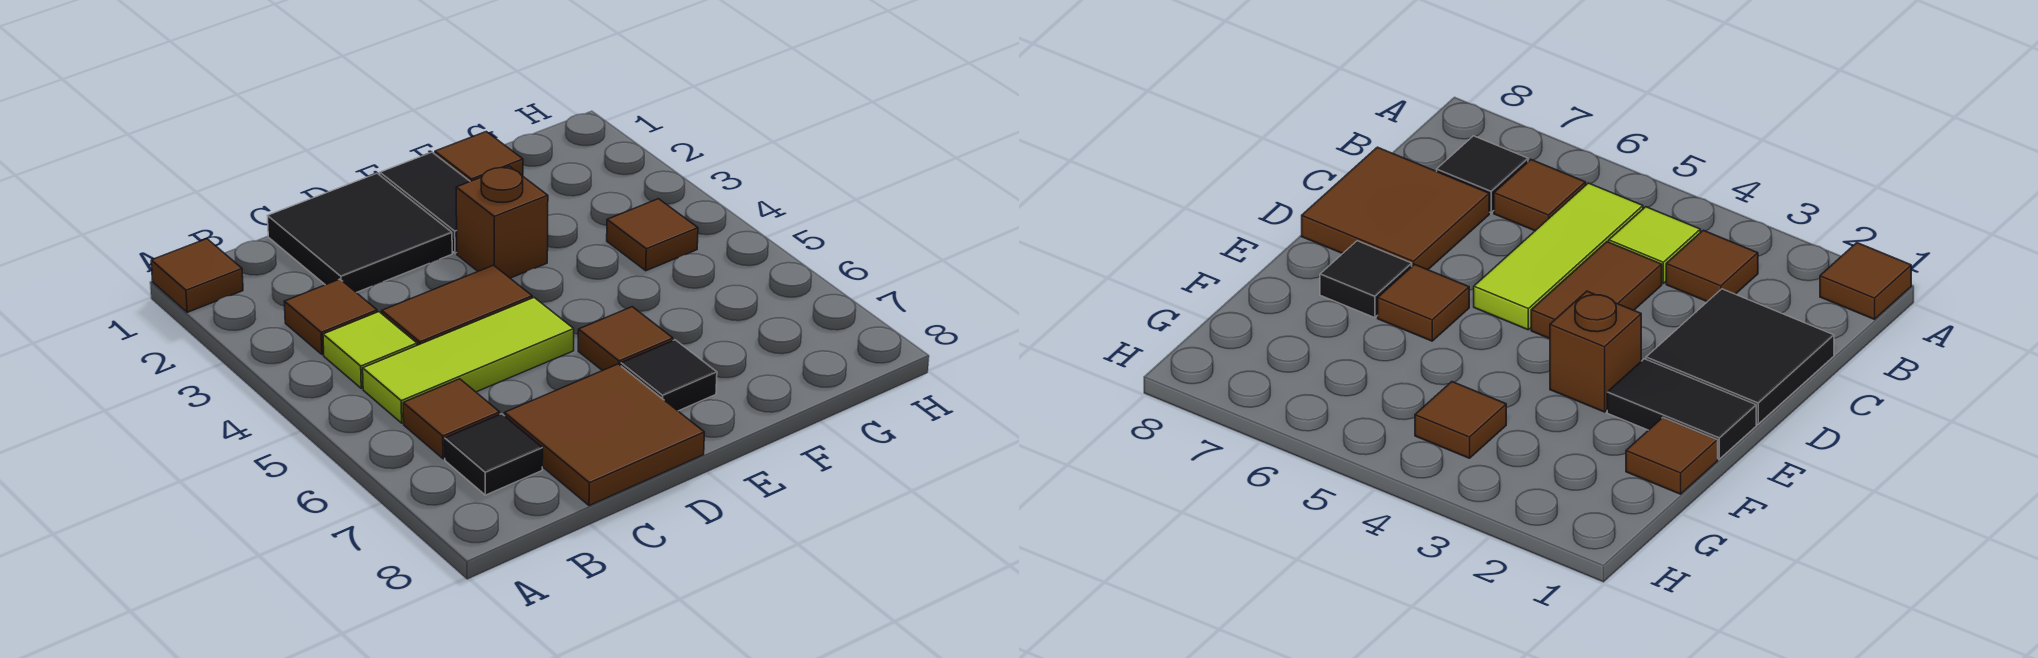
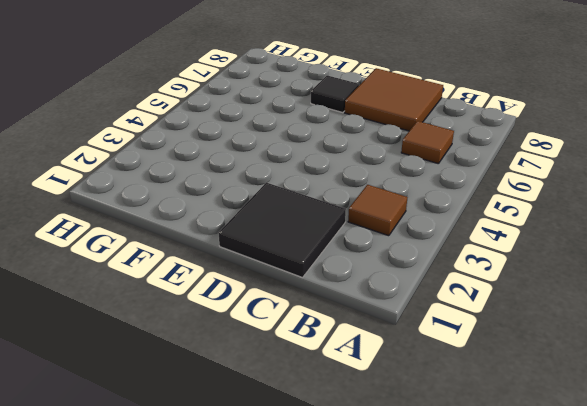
none -> brown 1x1 tile [151,239,243,312]
none -> lime 1x1 tile [323,312,417,389]
none -> lime 1x3 tile [363,298,574,423]

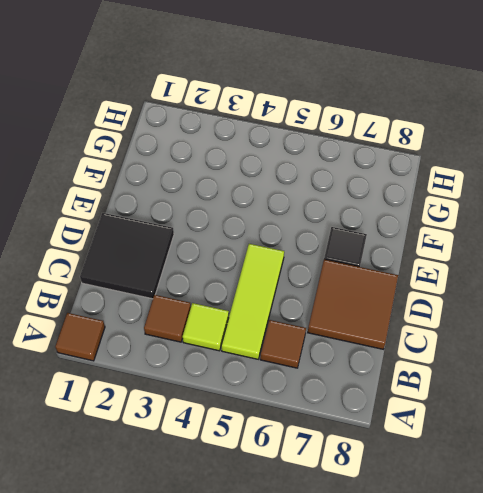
none -> black 1x1 tile [445,414,543,495]
none -> brown 1x2 tile [382,265,532,345]
none -> black 1x2 tile [380,152,470,253]

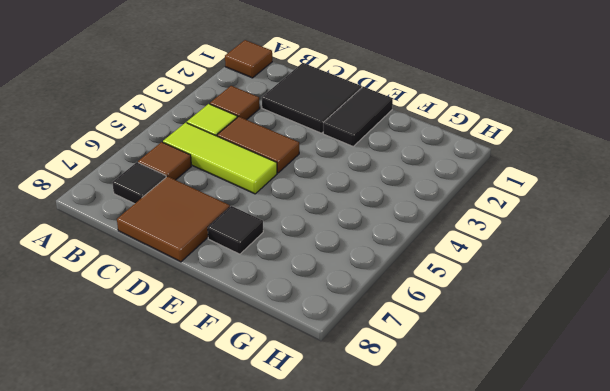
none -> brown 1x1 brick [456,166,548,278]
none -> brown 1x1 tile [578,307,673,371]
none -> brown 1x1 tile [435,132,523,181]

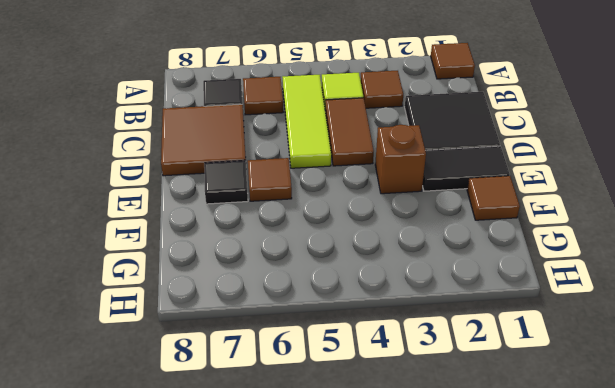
none -> brown 1x1 tile [607,199,698,271]

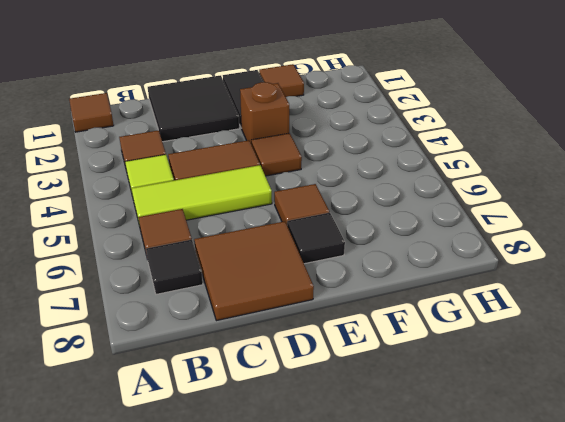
brown 1x1 tile [251,133,302,176] -> brown 1x1 tile moved to [607,199,698,271]

